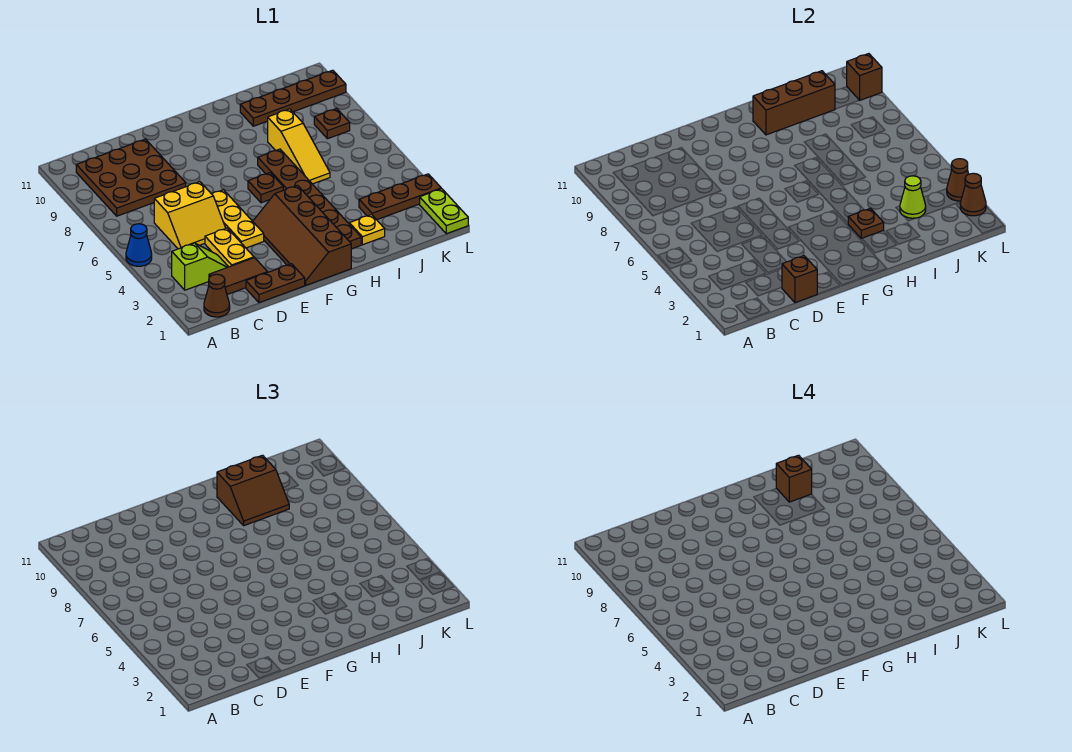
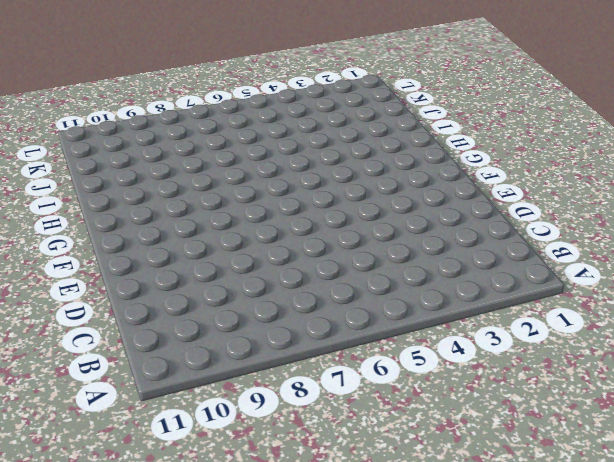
none -> blue 1x1 cone [126,224,152,266]
none -> brown 1x1 cone [204,274,230,317]
none -> lime 1x2 slope [172,243,228,290]

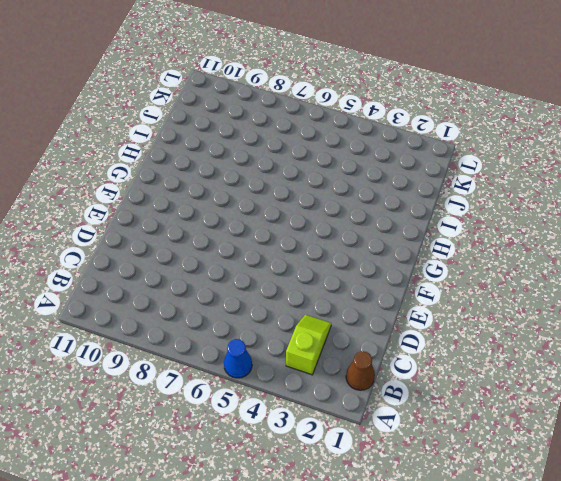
none -> brown 3x3 plate [76,139,186,216]
none -> brown 1x2 tile [209,258,268,295]
none -> yellow 2x2 slope [154,182,226,249]

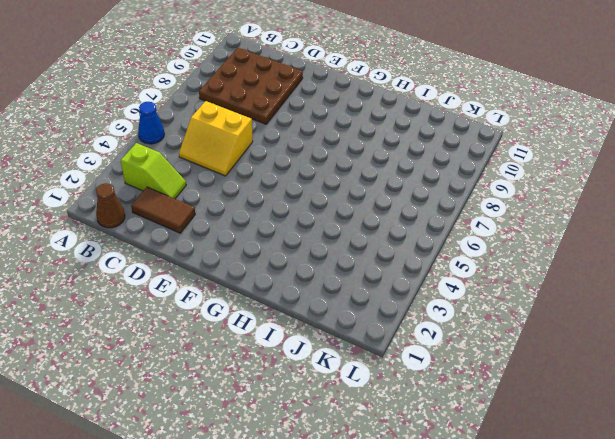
none -> brown 1x2 plate [246,264,305,303]
none -> yellow 1x2 plate [205,228,254,267]
none -> yellow 1x3 plate [212,190,264,248]

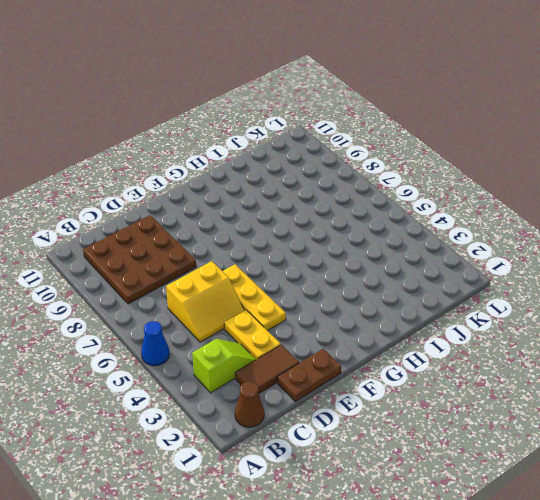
none -> brown 2x4 slope [253,185,351,285]
none -> brown 1x1 plate [248,173,283,203]
none -> brown 1x6 plate [258,149,361,249]

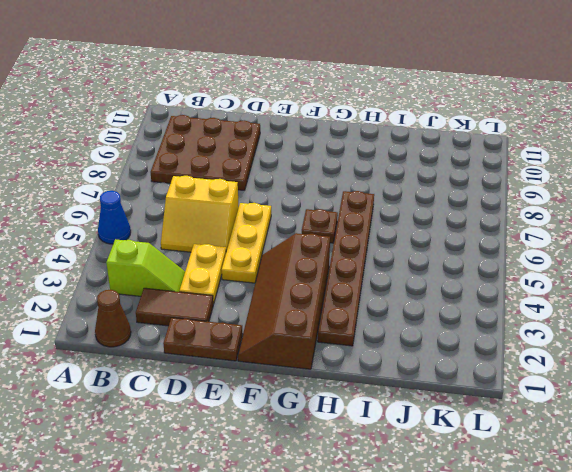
none -> yellow 1x1 plate [349,215,385,245]
none -> yellow 1x3 slope [267,109,330,184]
none -> brown 1x4 plate [240,70,346,126]

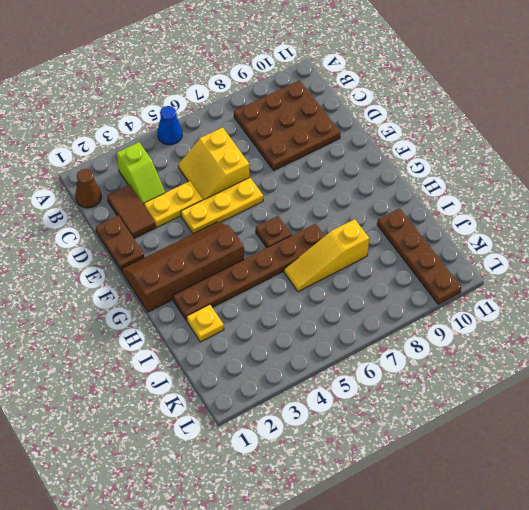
none -> brown 1x3 plate [359,174,441,220]
none -> brown 1x1 plate [314,108,350,139]
none -> lime 1x2 plate [420,189,468,234]

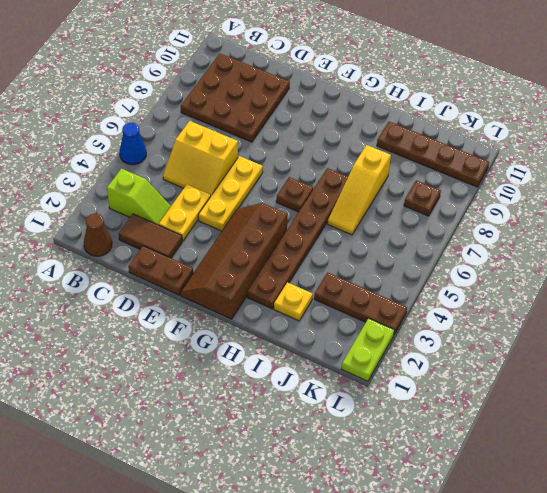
none -> brown 1x1 brick [782,256,817,303]
none -> brown 1x1 plate [848,208,884,239]
none -> brown 1x3 brick [753,71,835,135]

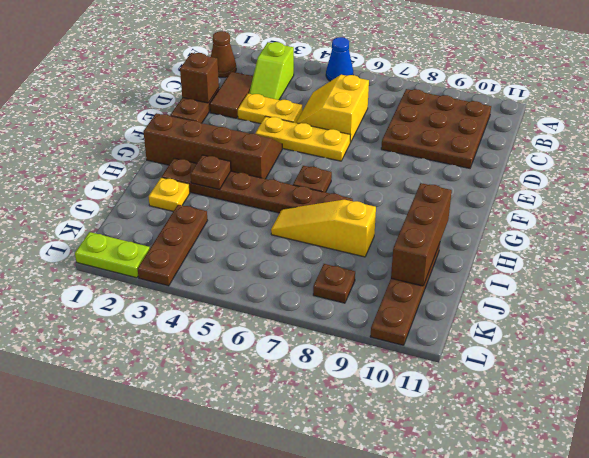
none -> lime 1x1 cone [900,176,926,218]
none -> brown 1x1 cone [960,173,986,216]
none -> brown 1x1 cone [947,159,969,201]

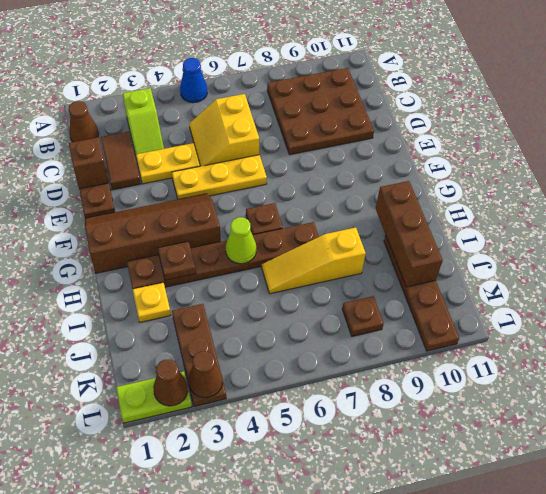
lime 1x1 cone [226,217,256,264] -> lime 1x1 cone moved to [900,176,926,218]
none -> brown 1x1 brick [847,54,882,100]
none -> brown 2x2 slope [217,455,289,526]
none -> brown 1x1 brick [776,455,812,502]

